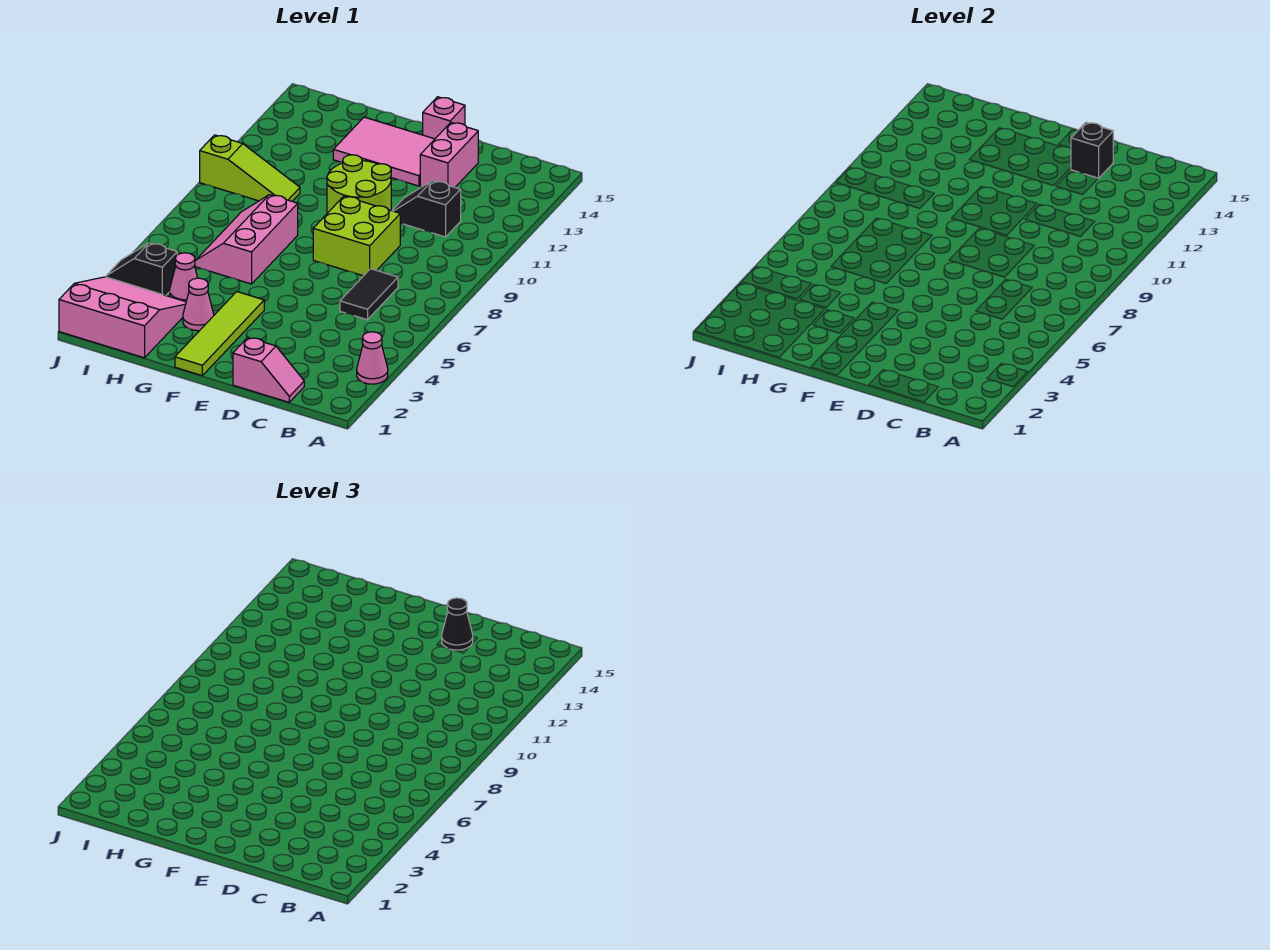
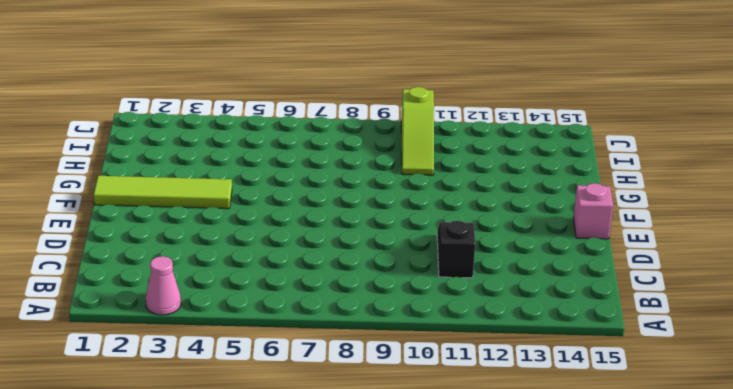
none -> pink 1x2 slope [233,338,304,402]
none -> black 1x2 tile [340,269,398,320]
none -> lime 2x2 brick [313,196,400,276]

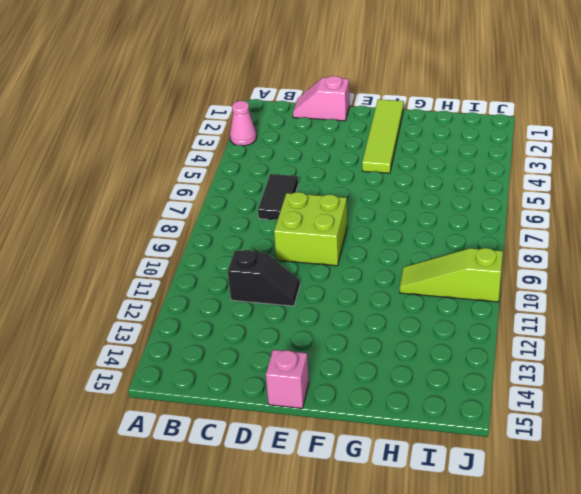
none -> pink 1x2 brick [420,122,478,187]
none -> lime 2x2 round brick [327,155,391,213]
none -> pink 2x3 tile [333,117,435,186]

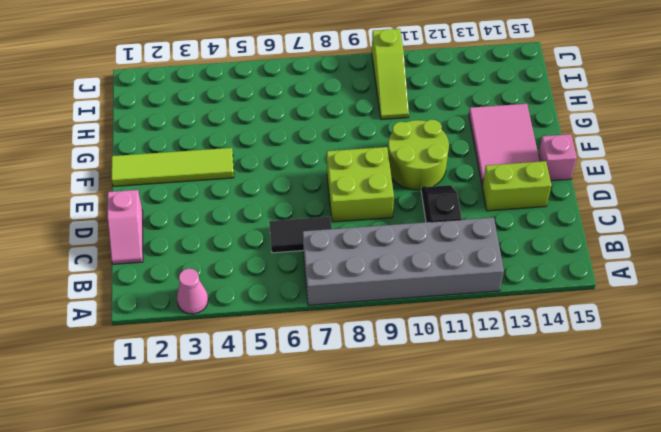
grey 2x6 brick [303,217,504,305] -> none
lime 1x2 brick [482,161,551,211] -> pink 1x2 brick [420,122,478,187]
none -> pink 1x1 cone [183,278,214,331]
none -> pink 2x3 slope [195,195,298,284]
none -> pink 3x3 slope [59,277,186,358]

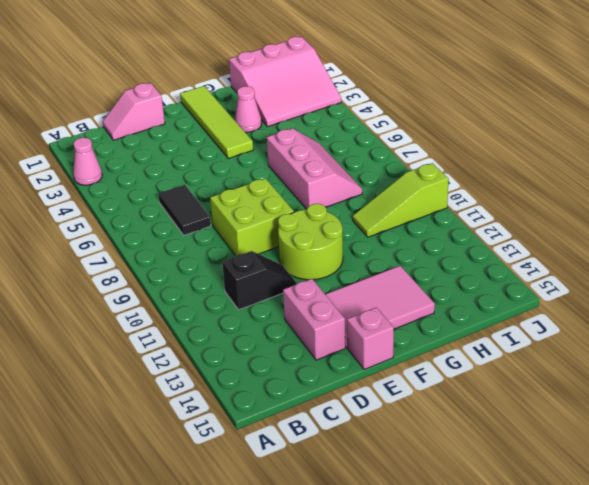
none -> pink 1x1 cone [170,253,197,302]
none -> black 1x2 slope [106,243,177,295]
none -> black 1x1 brick [1071,122,1113,178]

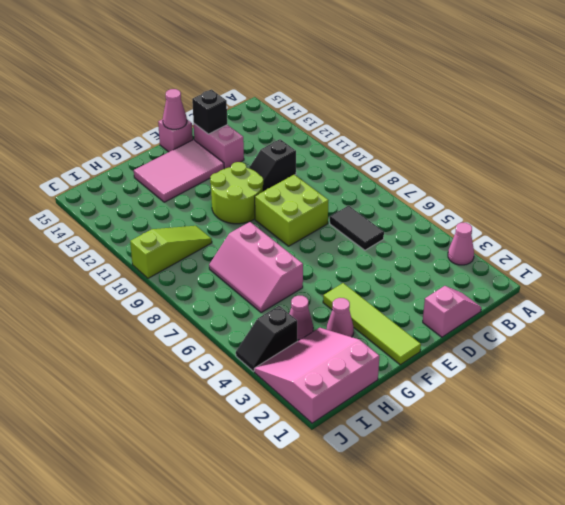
pink 1x1 cone [163,89,187,129] -> none
none -> black 1x1 cone [442,598,473,650]

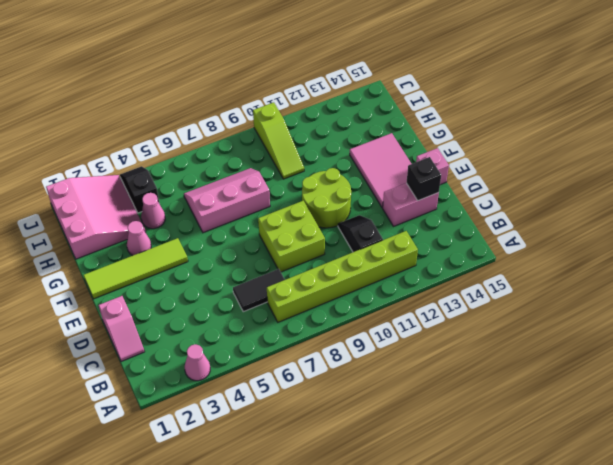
lime 1x6 brick [267,231,418,322] -> none
none -> black 1x1 cone [442,598,473,650]

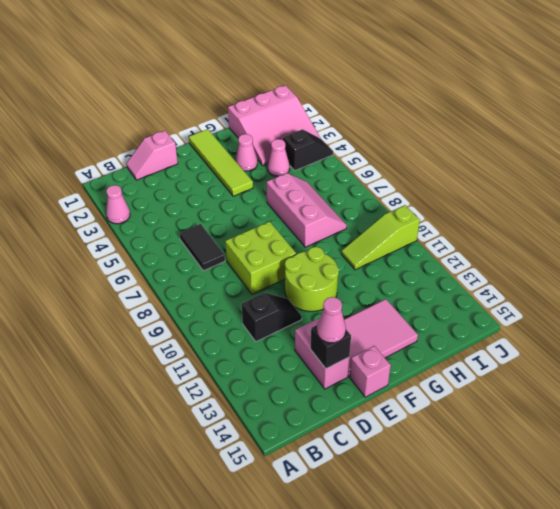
pink 1x1 cone [317,297,346,343] -> black 1x1 cone [442,598,473,650]

